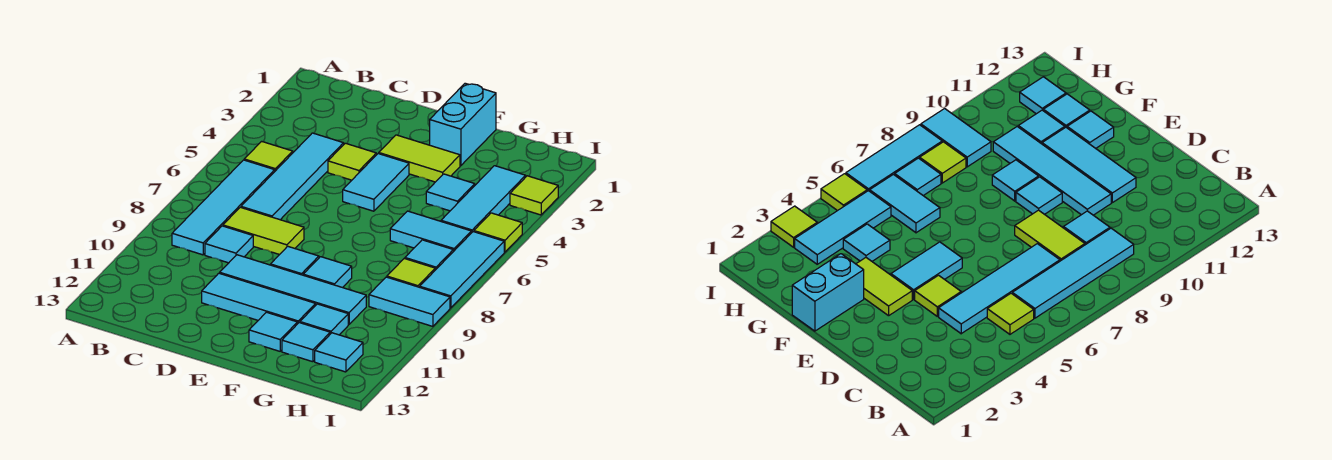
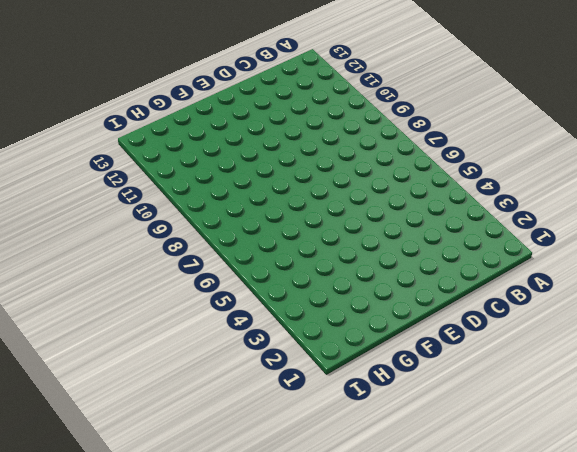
none -> lime 1x1 tile [244,141,293,171]
none -> cyan 1x4 tile [172,160,275,255]
none -> cyan 1x4 tile [241,133,344,220]

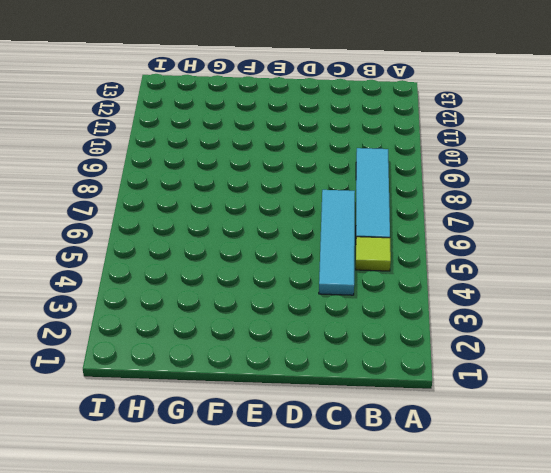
none -> lime 1x2 tile [223,207,304,255]
none -> cyan 1x1 tile [205,226,253,263]
none -> lime 1x1 tile [328,143,376,180]

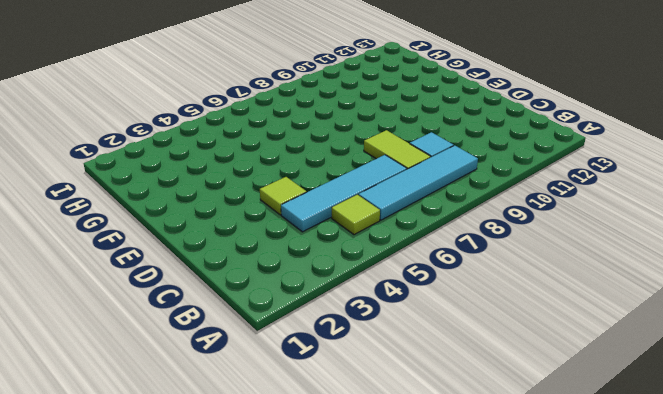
none -> cyan 1x4 tile [220,255,366,324]
none -> cyan 1x3 tile [202,273,316,323]
none -> lime 1x2 tile [379,135,460,182]

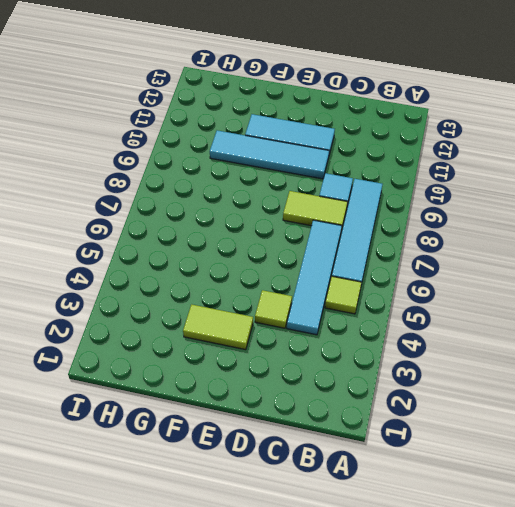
none -> cyan 1x2 tile [343,153,409,211]
none -> cyan 1x1 tile [270,246,319,275]
none -> cyan 1x2 brick [430,83,496,166]

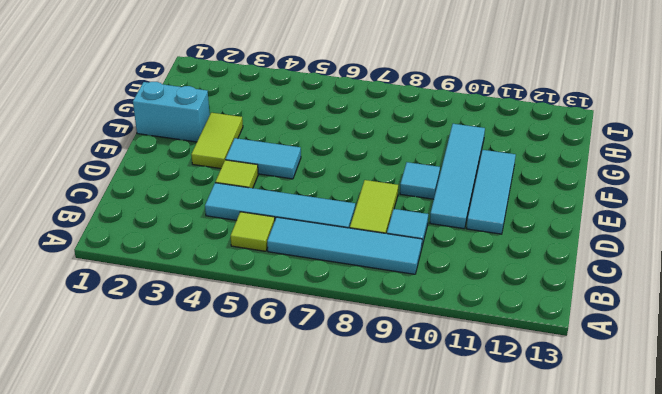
none -> cyan 1x1 tile [303,257,352,288]
none -> cyan 1x1 tile [249,312,298,351]
none -> cyan 1x1 tile [426,174,475,211]

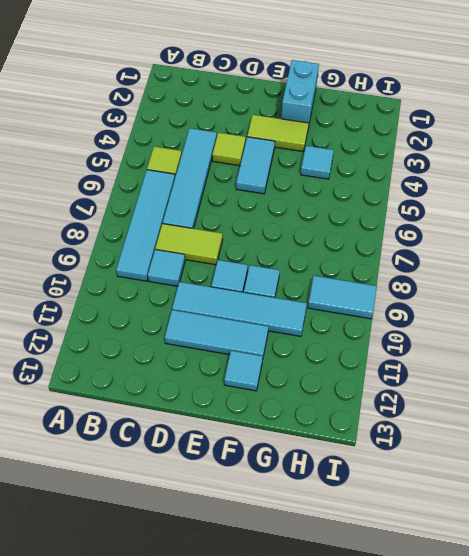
none -> cyan 1x2 tile [390,211,471,252]
none -> cyan 1x1 tile [300,304,348,335]
none -> cyan 1x1 tile [282,323,330,362]

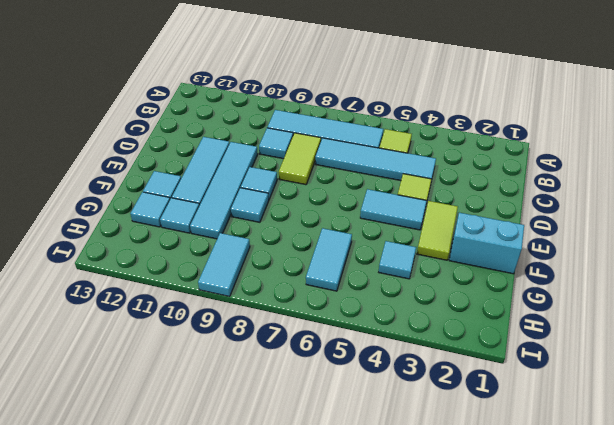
none -> cyan 1x3 tile [441,166,526,233]
none -> cyan 1x1 tile [405,240,453,270]
none -> lime 1x1 tile [387,259,435,287]

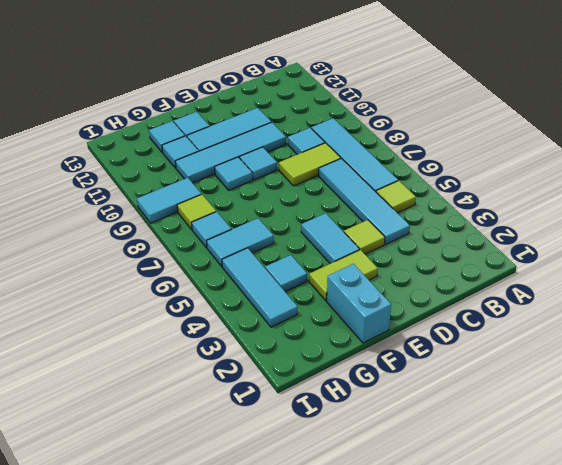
none -> cyan 1x1 tile [315,333,363,372]
none -> lime 1x1 tile [510,176,558,215]
none -> lime 1x1 tile [474,213,522,252]

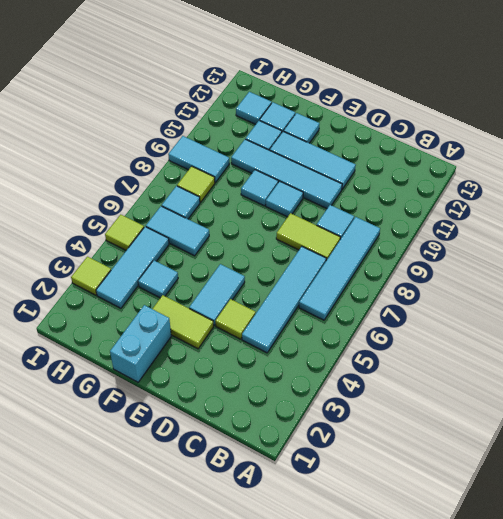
none -> lime 1x1 tile [244,141,293,171]
none -> cyan 1x3 tile [420,232,504,308]

